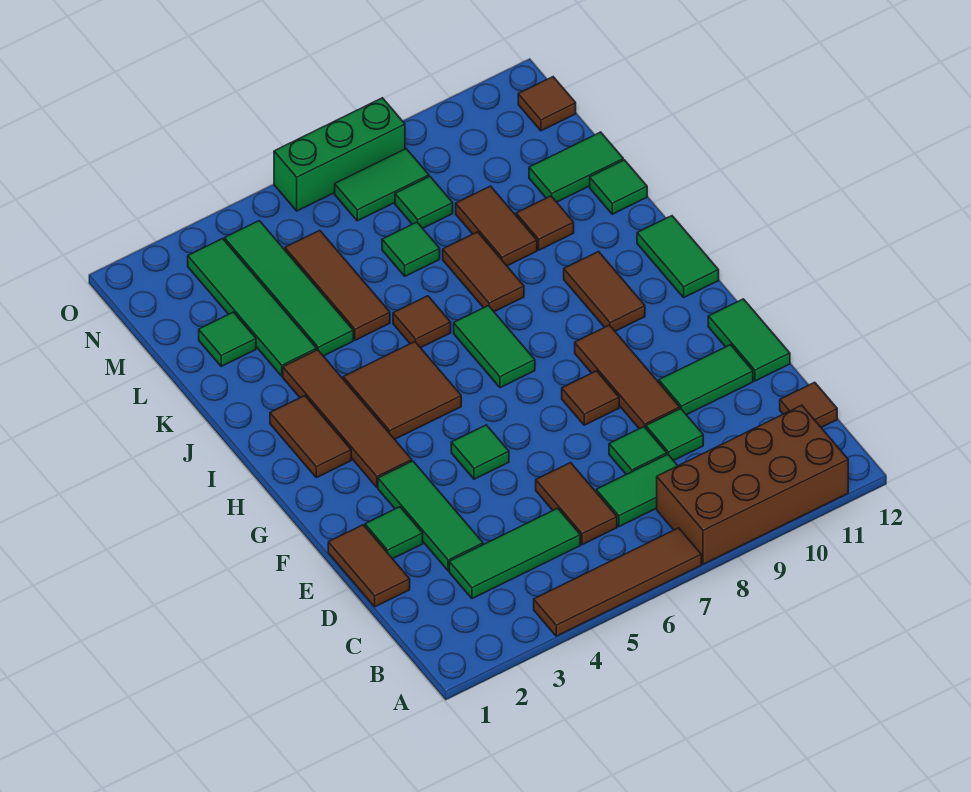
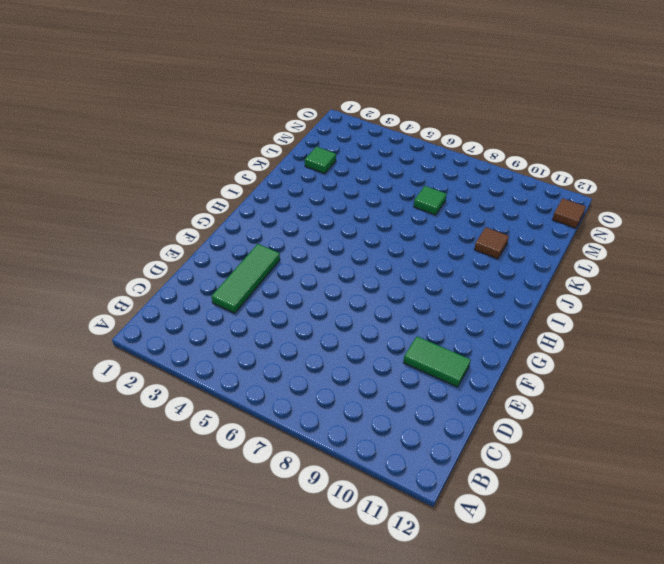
none -> brown 1x4 tile [534,528,701,636]
none -> brown 2x4 brick [657,405,848,564]
none -> green 1x3 tile [449,508,580,599]
none -> brown 1x2 tile [536,463,617,545]

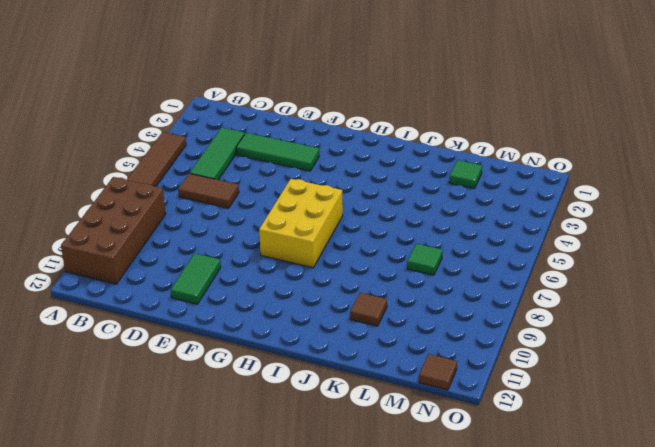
yellow 2x3 brick [259,179,343,268] -> green 1x2 tile [454,306,535,388]
none -> green 1x2 tile [596,454,678,527]
none -> brown 1x1 tile [780,382,837,428]
none -> brown 1x2 tile [328,525,410,607]
none -> green 1x1 tile [609,427,667,474]

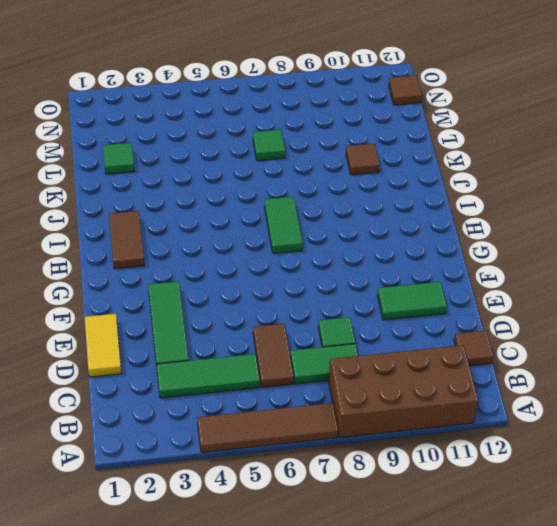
yellow 1x2 tile [85,314,121,377] -> brown 1x2 tile [328,525,410,607]
none -> green 1x1 tile [646,409,703,461]
none -> green 1x1 tile [365,507,423,559]
none -> brown 1x3 tile [575,325,680,429]
none -> green 1x2 tile [708,299,790,381]

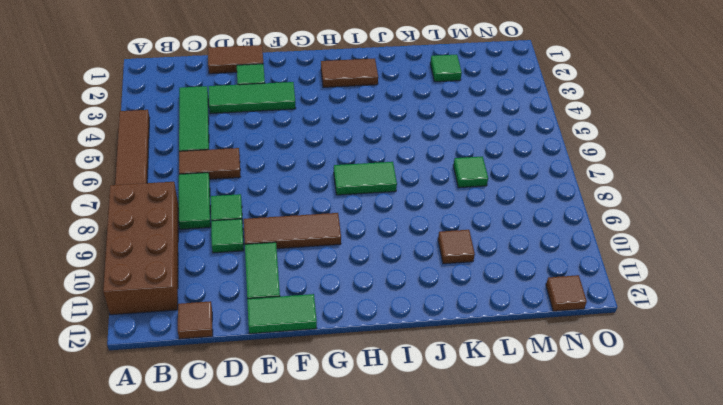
none -> green 1x1 tile [451,425,509,479]
none -> brown 1x1 tile [562,371,619,425]
none -> brown 1x4 tile [283,350,412,487]
none -> brown 2x2 tile [343,342,461,439]

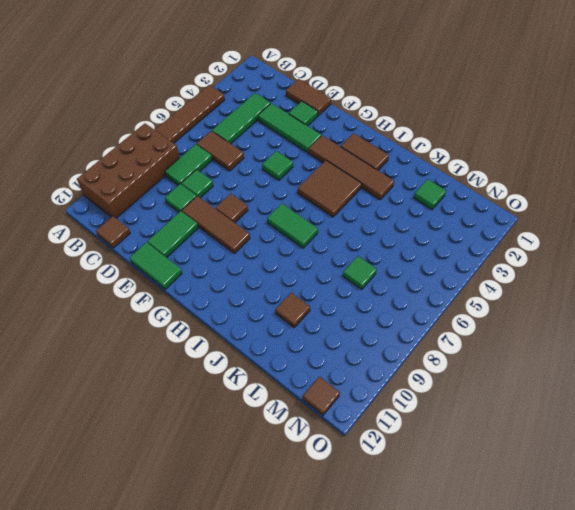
none -> brown 1x2 tile [564,252,645,331]
none -> green 1x2 tile [637,216,719,297]
none -> brown 1x1 tile [393,296,451,348]
none -> brown 1x2 tile [443,232,524,312]

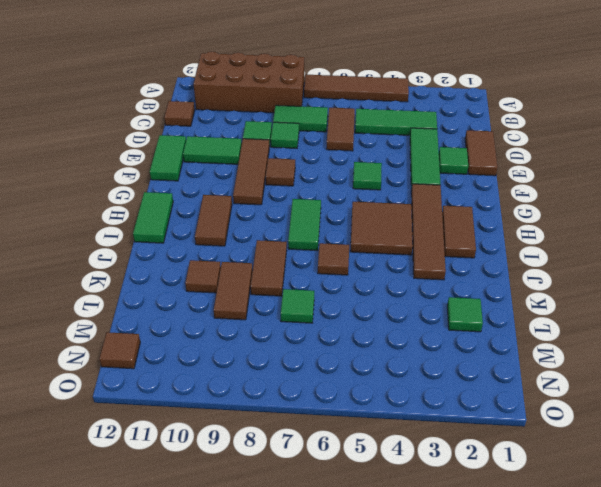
none -> green 1x4 tile [188,239,317,376]
none -> green 1x4 tile [224,221,353,356]
none -> brown 1x3 tile [285,230,390,340]
none -> green 1x1 tile [590,160,647,214]

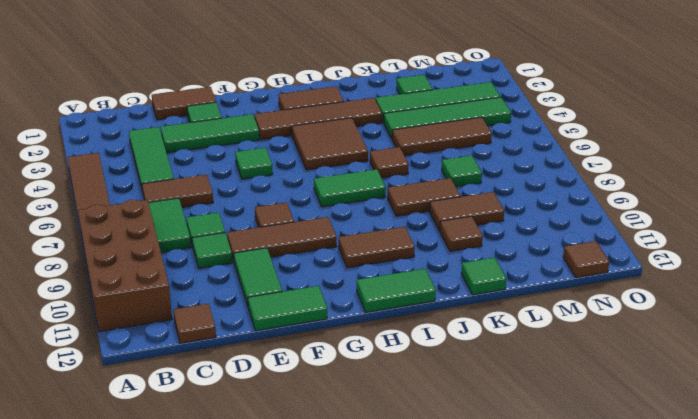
none -> green 1x2 tile [529,132,623,202]
none -> green 1x1 tile [395,176,453,228]
none -> green 1x2 tile [335,149,429,221]
none -> green 1x3 brick [274,98,405,211]

